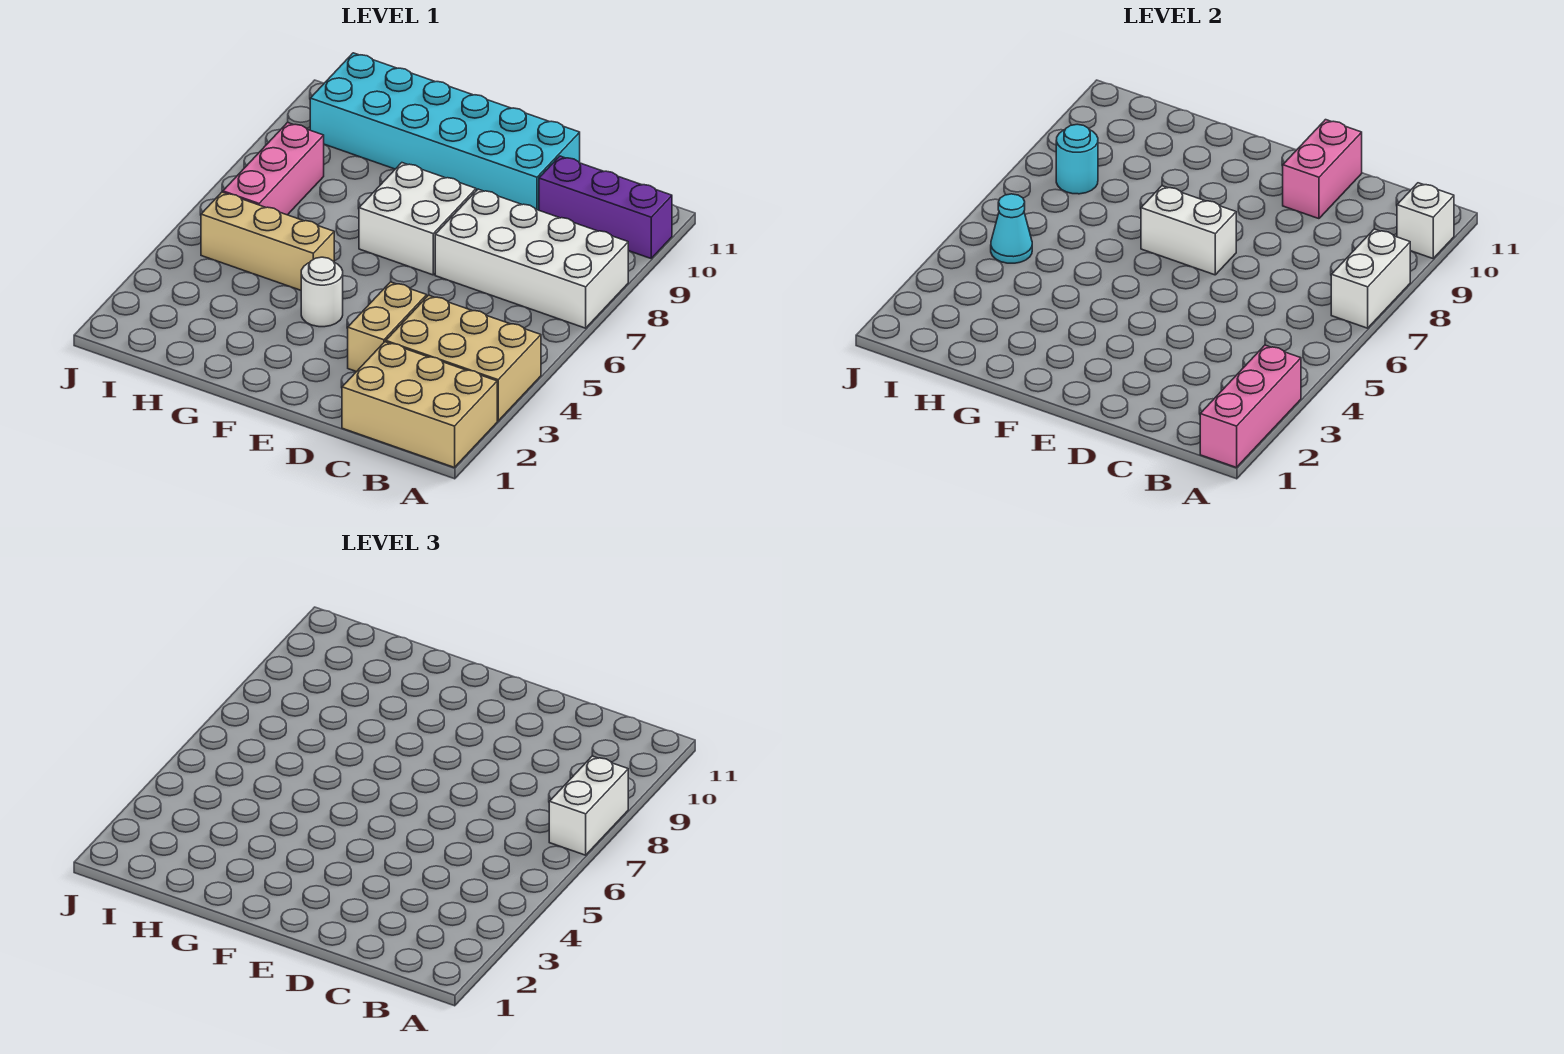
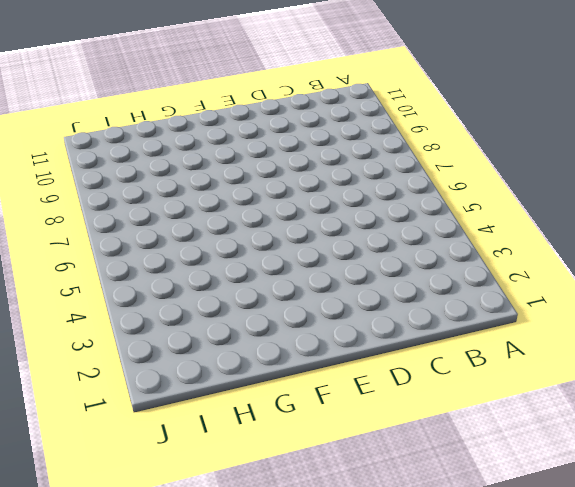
none -> tan 2x3 brick [342,342,497,468]
none -> tan 2x3 brick [386,295,541,421]
none -> white 2x4 brick [435,189,628,328]

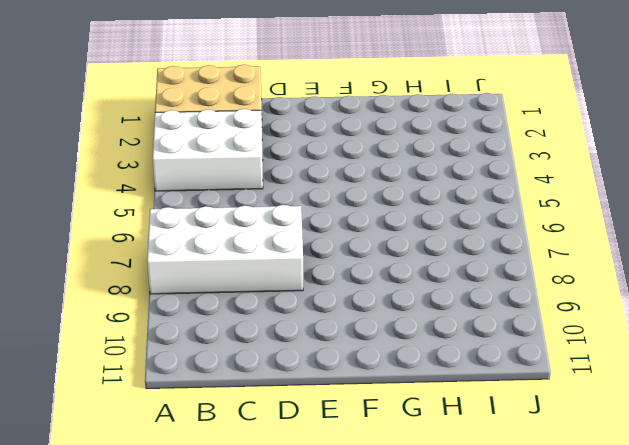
white 2x3 brick [153,109,263,191] -> tan 2x3 brick [386,295,541,421]
none -> purple 1x3 brick [539,156,672,258]
none -> tan 1x2 brick [348,282,427,372]
none -> cyan 2x6 brick [310,53,580,210]

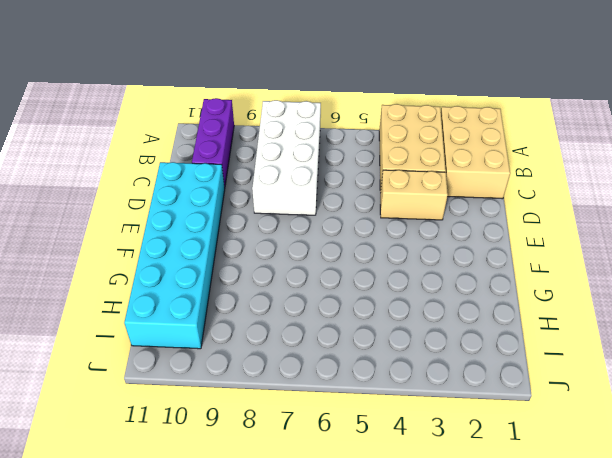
none -> white 2x2 brick [359,163,476,275]
none -> white 1x1 round brick [301,257,343,327]
none -> tan 1x3 brick [201,192,334,290]

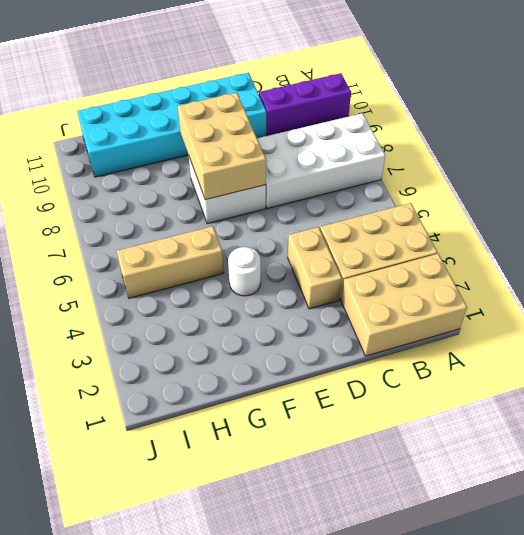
tan 2x3 brick [178,93,266,200] -> white 1x2 brick [1141,186,1236,275]
none -> pink 1x3 brick [223,123,324,215]
none -> pink 1x3 brick [1200,345,1301,468]
none -> white 1x2 brick [1331,229,1410,328]

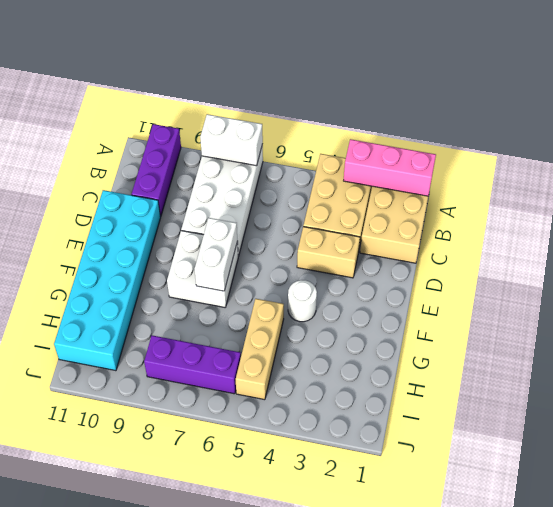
purple 1x3 brick [144,335,241,394] -> pink 1x3 brick [223,123,324,215]
none -> white 1x1 brick [1397,183,1454,258]
none -> pink 1x2 brick [1283,120,1362,219]
none -> cyan 1x1 cone [991,194,1032,263]

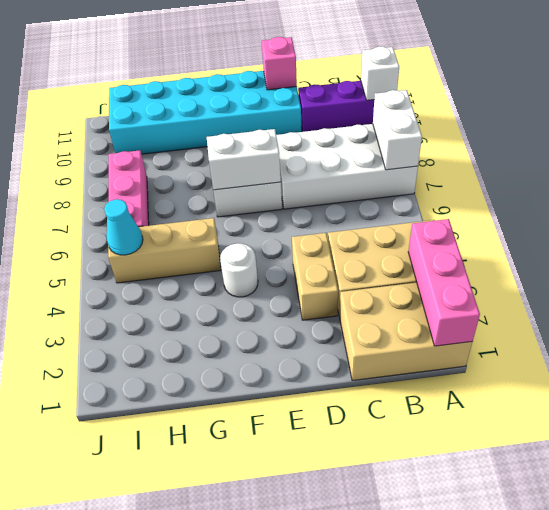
pink 1x1 brick [262,37,297,90] -> pink 1x2 brick [1283,120,1362,219]
none -> cyan 1x1 round brick [1056,124,1098,194]
none -> white 1x2 brick [549,756,628,855]

